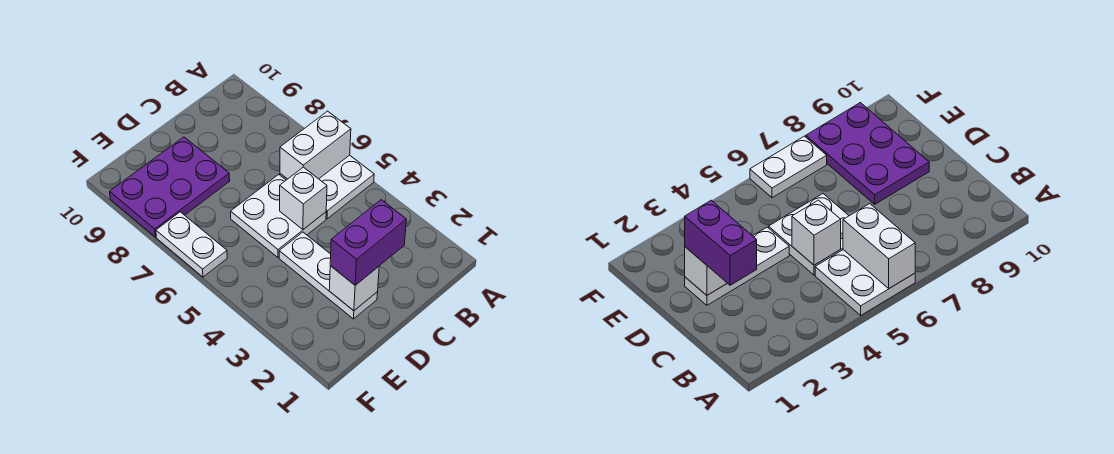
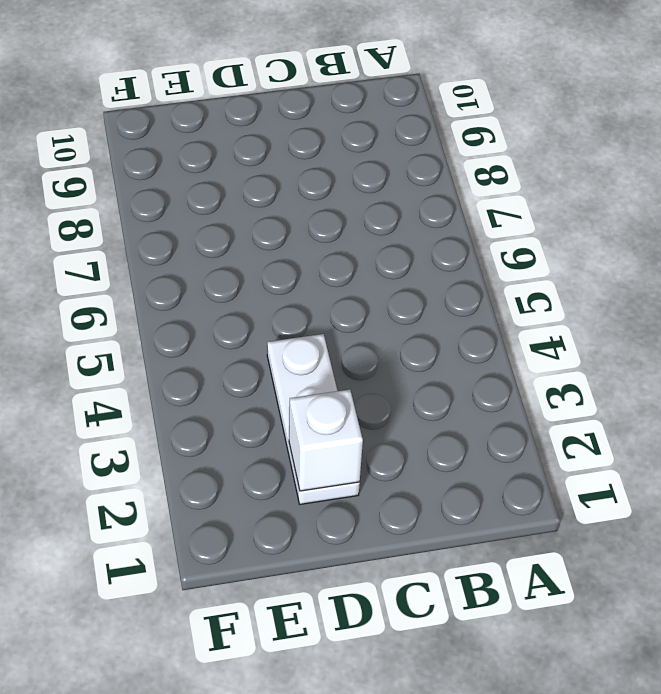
none -> white 2x2 plate [280,155,374,219]
none -> white 2x2 plate [231,175,326,257]

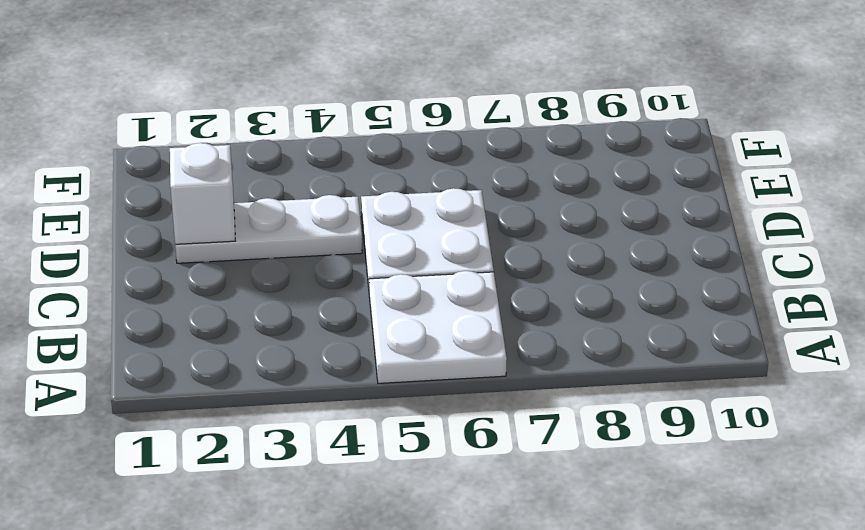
none -> purple 2x3 plate [110,137,230,237]
none -> white 1x2 plate [156,212,227,277]

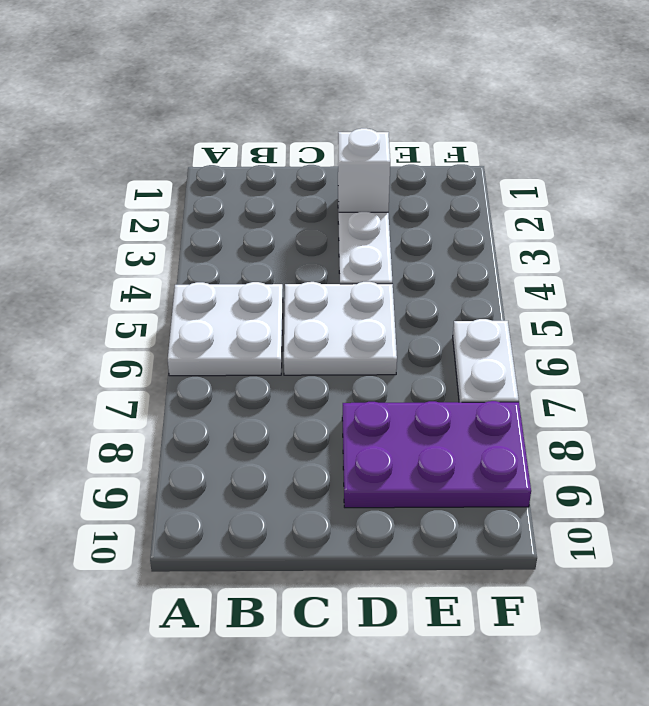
none -> white 1x2 brick [280,111,351,179]
none -> white 1x1 brick [280,167,327,229]

